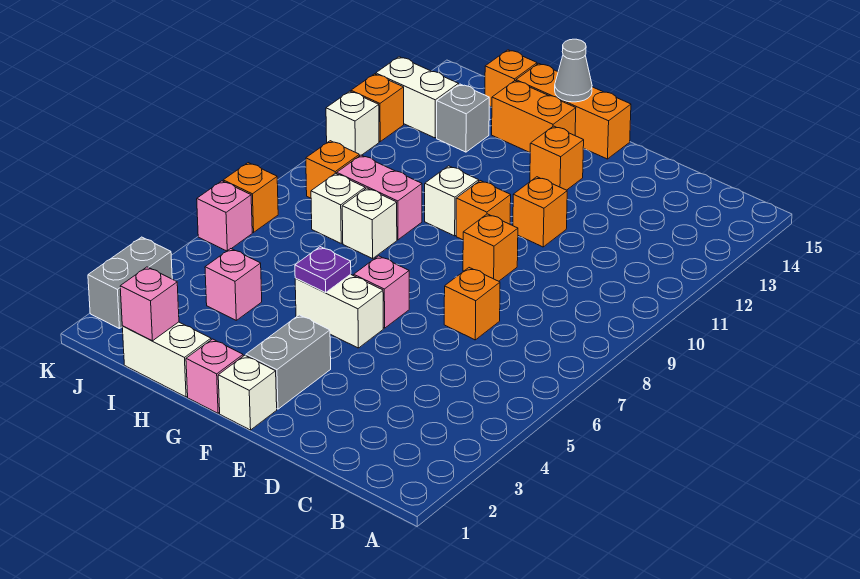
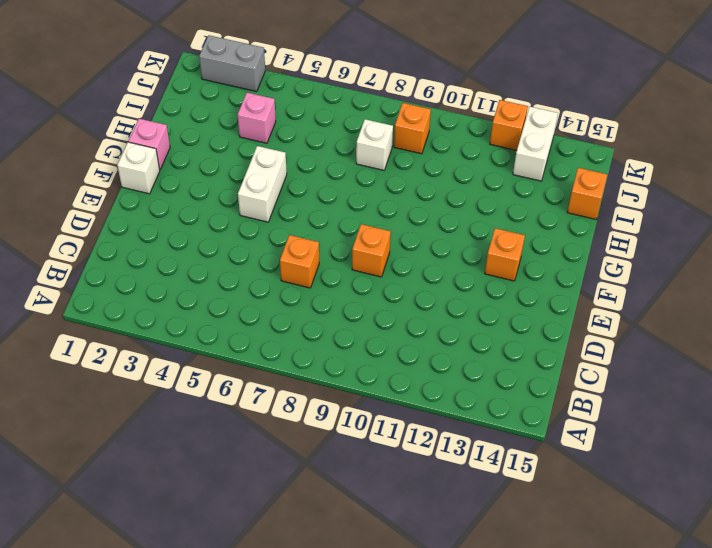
none -> orange 1x1 brick [513,177,567,247]
none -> grey 1x2 brick [246,315,331,409]
none -> pink 1x1 brick [354,256,409,328]
none -> orange 1x1 brick [456,181,511,240]

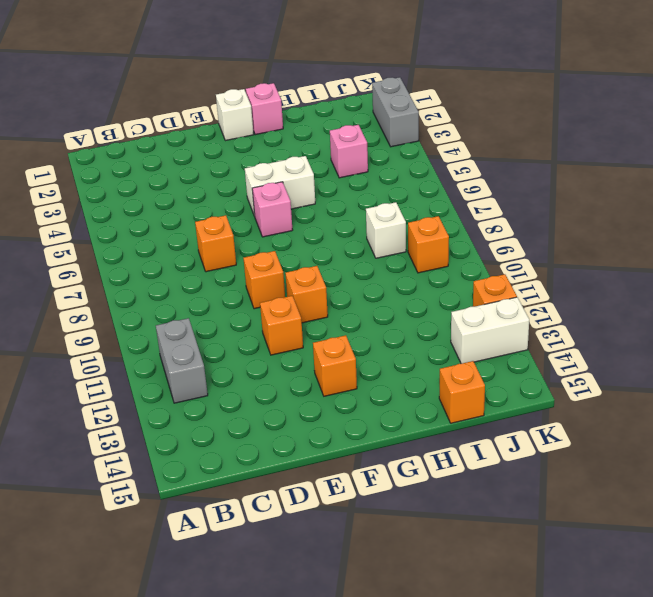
grey 1x2 brick [156,318,208,403] -> grey 1x2 brick moved to [246,315,331,409]
none -> orange 1x3 brick [516,63,631,159]
none -> white 1x1 brick [425,166,479,236]
none -> orange 1x2 brick [492,81,576,152]
none -> white 1x2 brick [122,322,211,397]

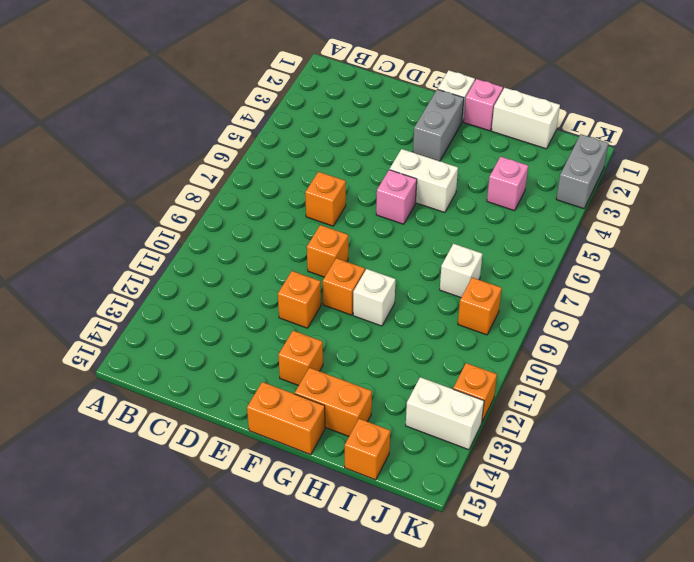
orange 1x2 brick [247,382,325,455] -> orange 1x3 brick [516,63,631,159]
none -> white 1x1 brick [342,188,397,259]
none -> pink 1x2 brick [337,155,422,240]
none -> grey 1x1 brick [437,84,489,152]
none -> pink 1x1 brick [197,181,252,251]

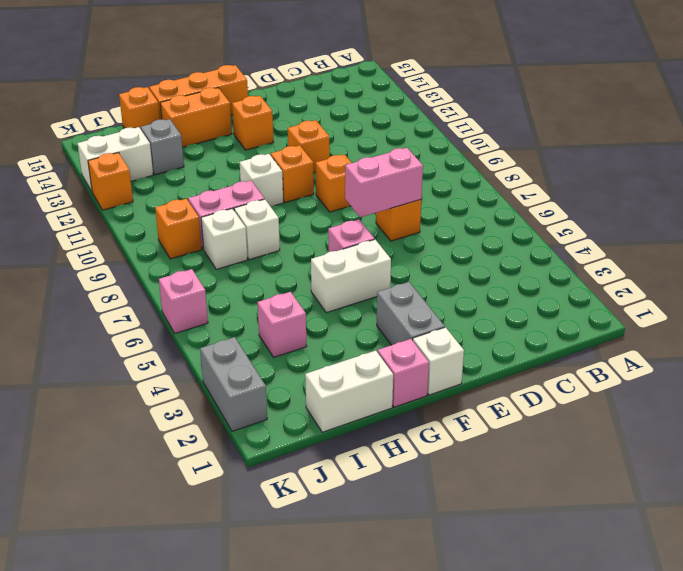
pink 1x2 brick [345,148,423,217] -> none
none -> orange 1x1 brick [223,163,278,232]
none -> white 1x1 brick [326,91,379,155]
none -> purple 1x1 plate [295,247,351,293]
none -> grey 1x1 cone [555,39,592,102]

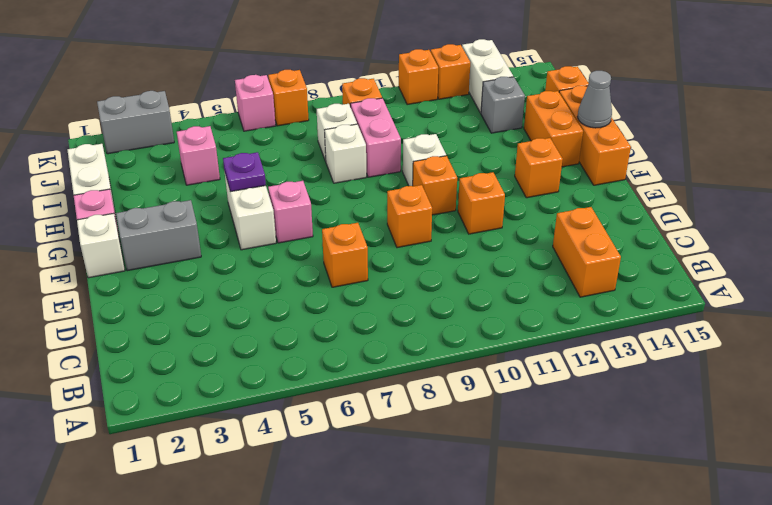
orange 1x2 brick [553,207,621,297] -> none
orange 1x1 brick [399,49,438,105] -> white 1x1 brick [326,91,379,155]
none -> pink 1x1 brick [120,267,179,341]

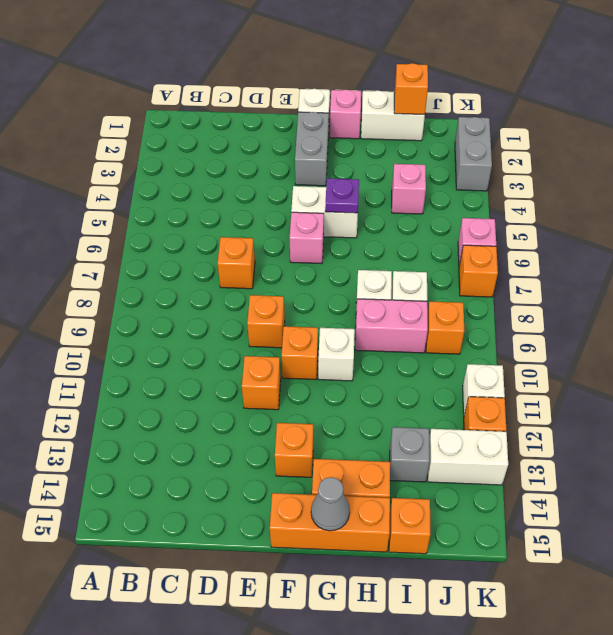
orange 1x1 brick [394,63,428,115] -> pink 1x1 brick [120,267,179,341]

